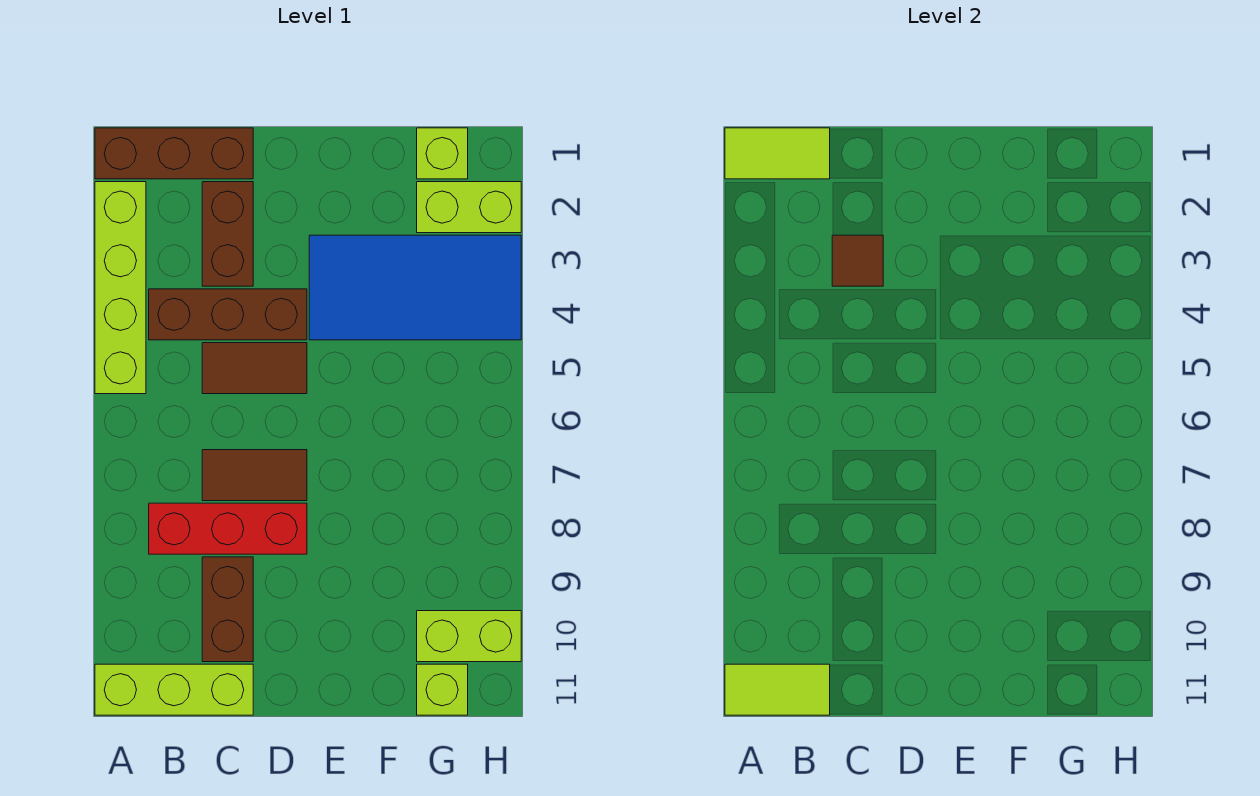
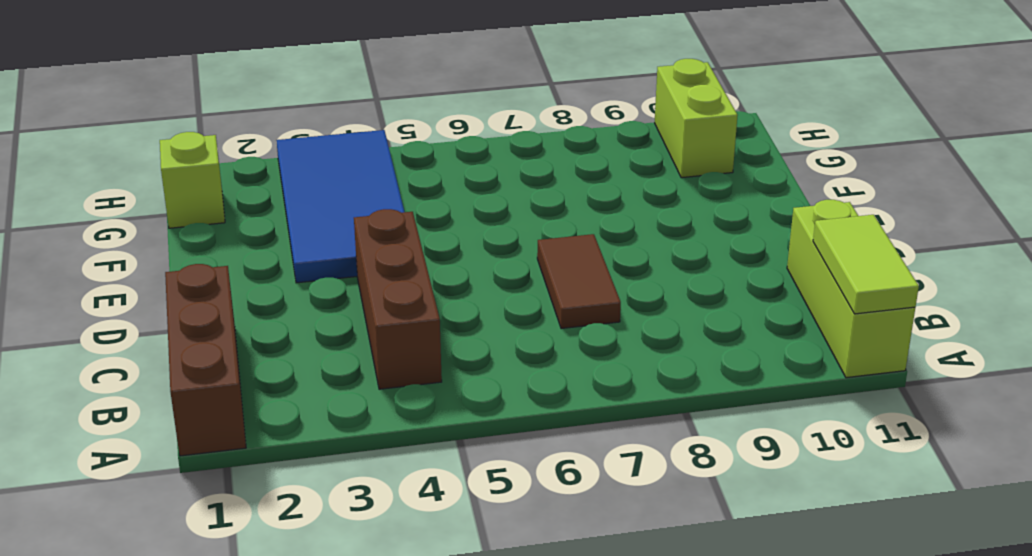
none -> lime 1x4 brick [95,182,146,394]
none -> red 1x3 brick [149,503,307,554]
none -> brown 1x2 brick [202,182,253,286]

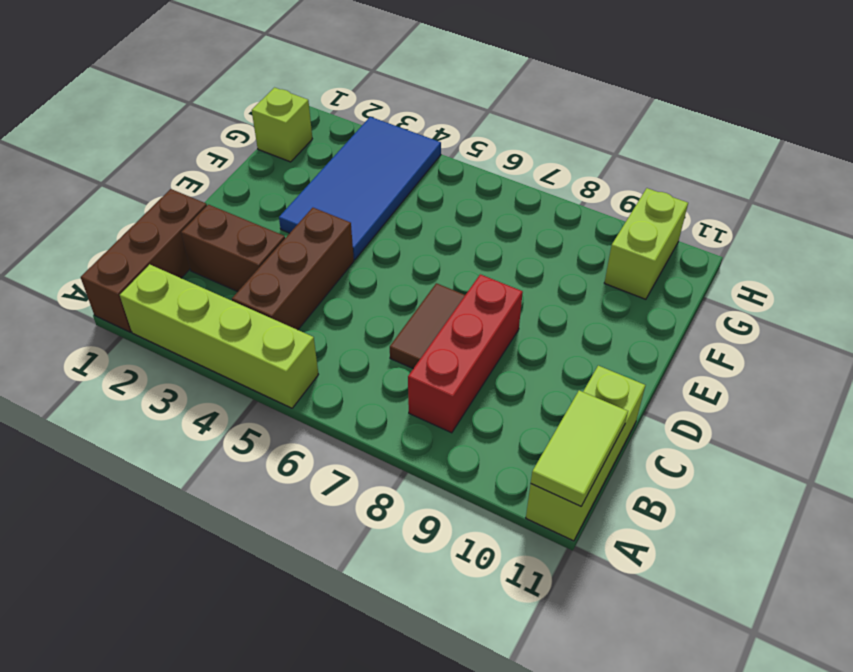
none -> brown 1x2 tile [202,343,307,394]
none -> brown 1x2 brick [202,557,253,662]
none -> lime 1x2 brick [417,182,521,233]

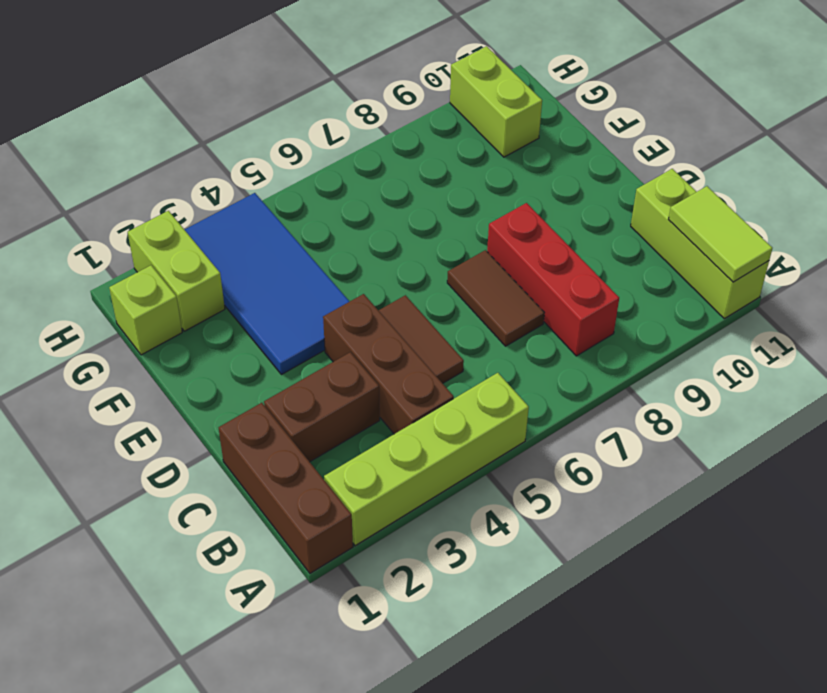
none -> brown 1x2 brick [202,557,253,662]
none -> lime 1x1 brick [417,664,468,715]
none -> lime 1x2 tile [725,128,830,179]

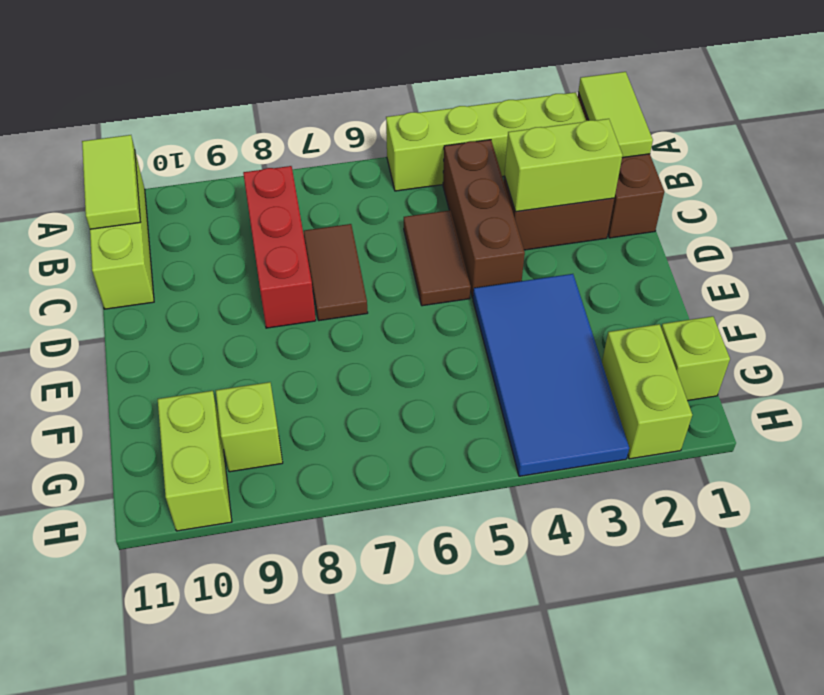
lime 1x2 brick [505,119,623,212] -> brown 1x1 tile [832,235,883,286]
lime 1x1 brick [216,382,283,472] -> lime 1x1 brick moved to [417,664,468,715]
none -> brown 1x2 brick [202,557,253,662]

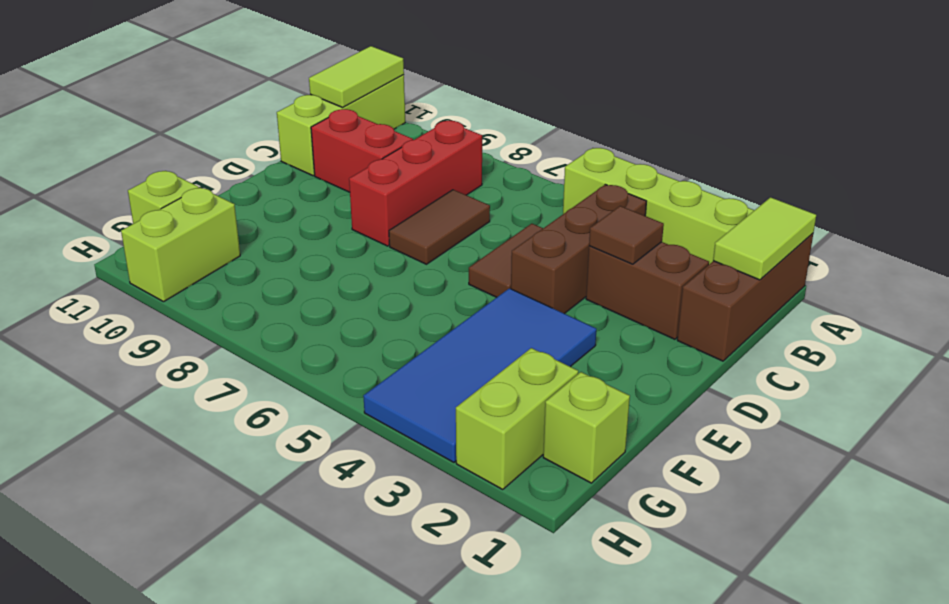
red 1x2 brick [311,109,413,192] -> brown 1x2 brick [202,557,253,662]

